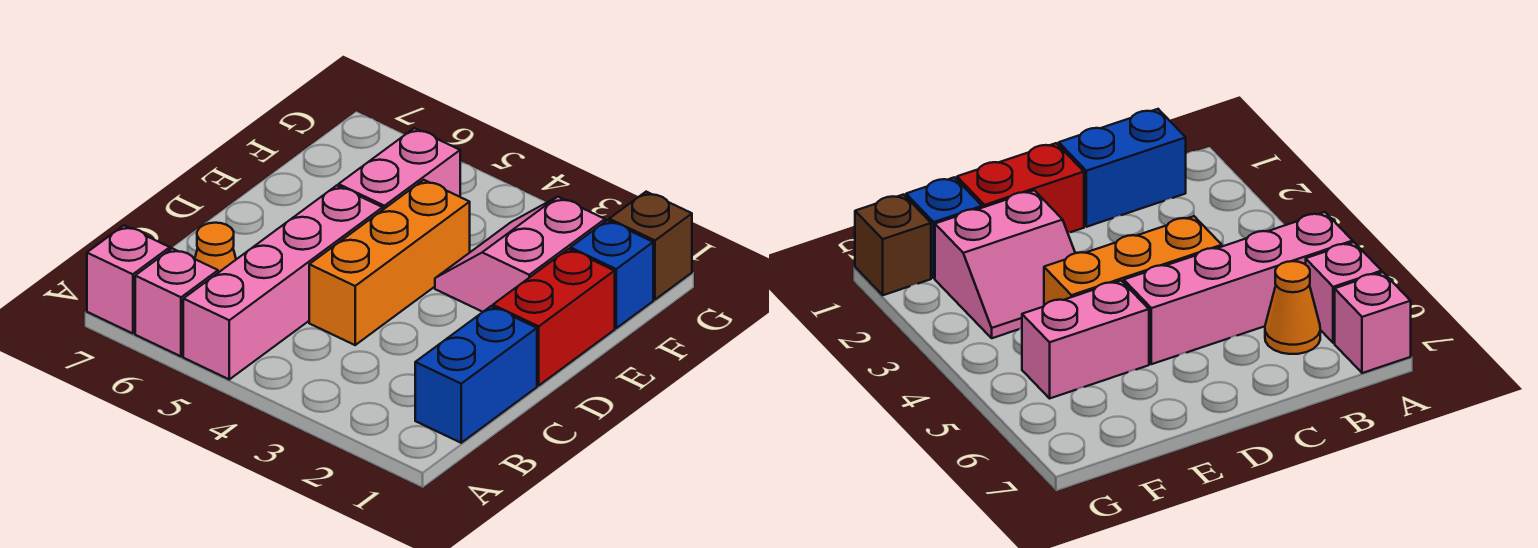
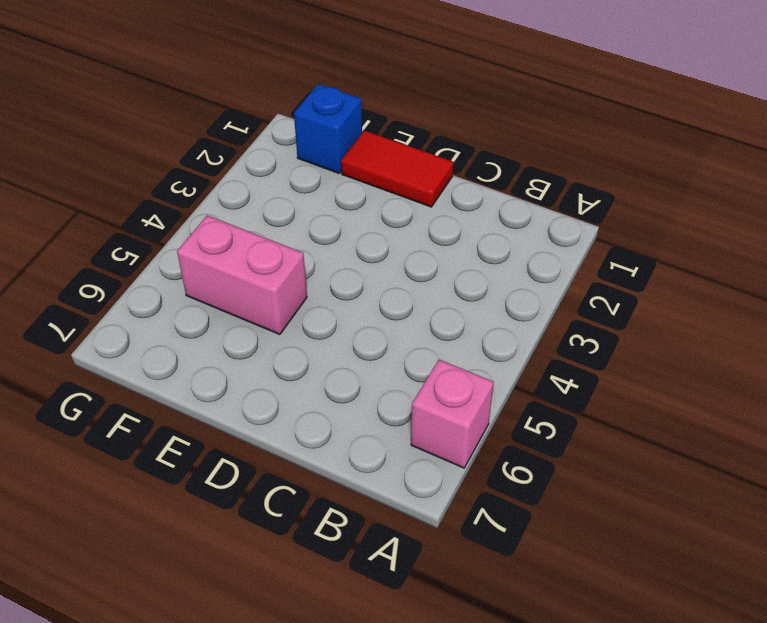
red 1x2 tile [341,130,454,207] -> red 1x2 brick [493,249,615,385]
none -> pink 1x4 brick [183,185,383,379]
none -> pink 1x1 brick [87,226,170,333]

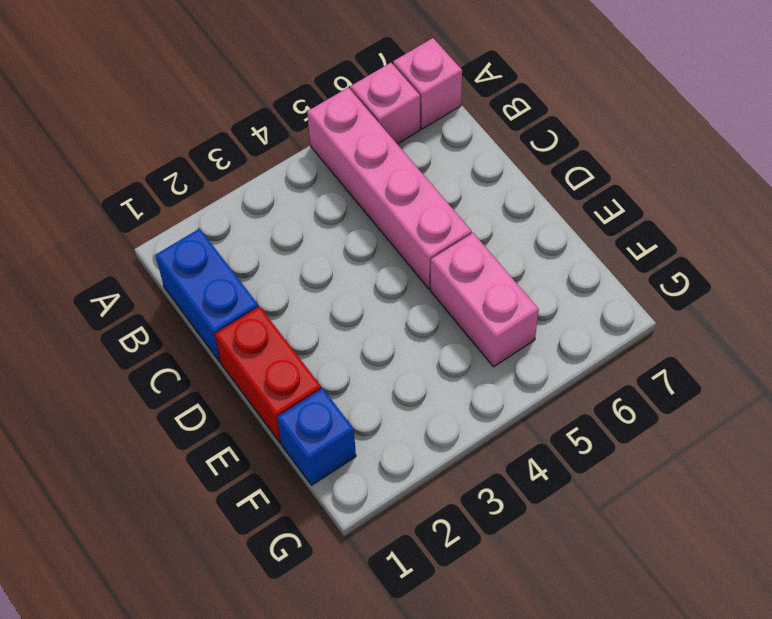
none -> orange 1x1 cone [195,223,236,273]
none -> orange 1x3 brick [309,180,470,345]

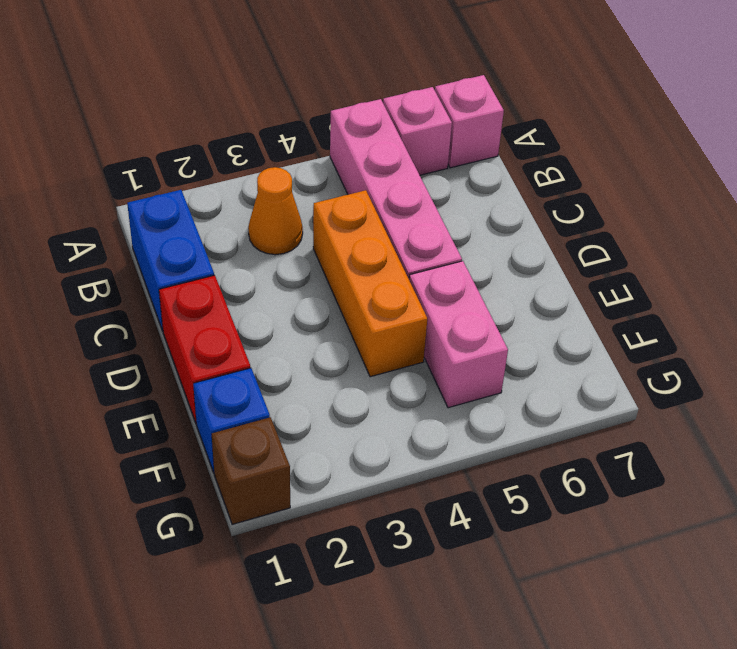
orange 1x1 cone [248,167,303,255] -> orange 1x1 cone moved to [195,223,236,273]
none -> pink 2x2 slope [435,197,605,312]

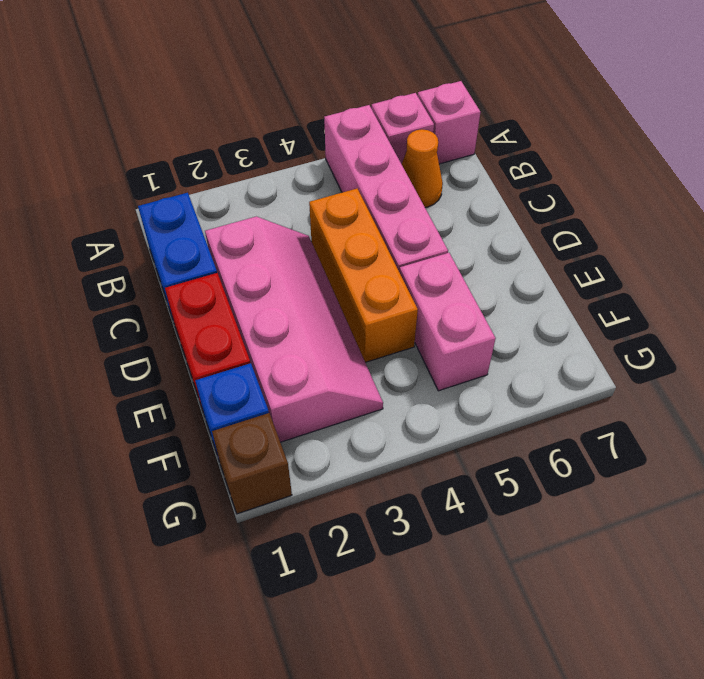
pink 2x4 slope [205,217,383,442] -> pink 2x2 slope [435,197,605,312]

